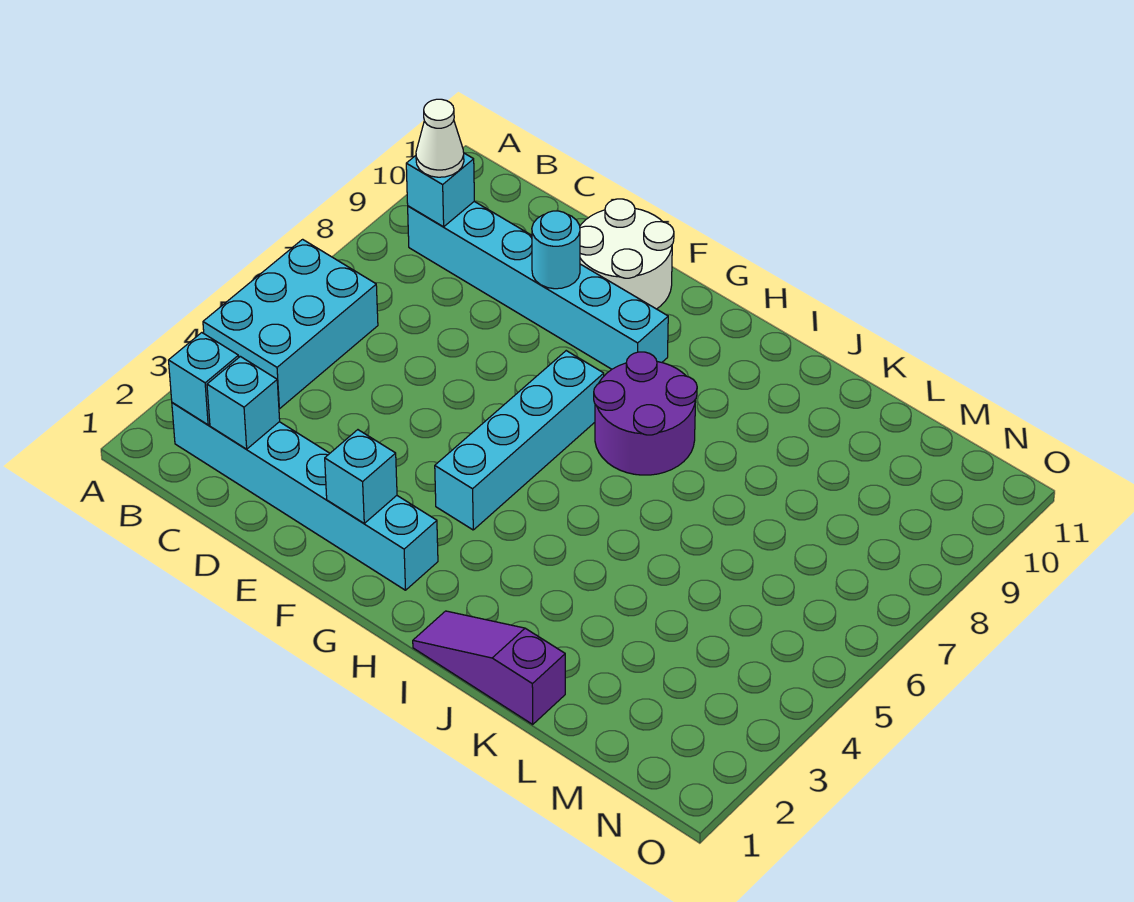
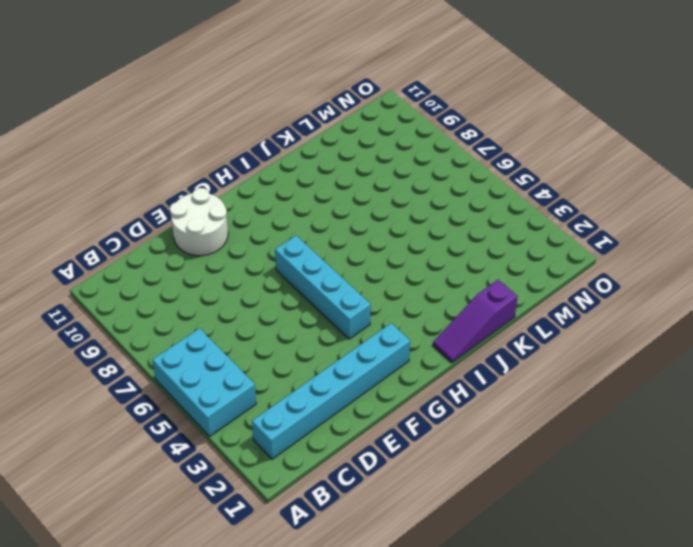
none -> cyan 1x6 brick [408,202,668,369]
none -> purple 2x2 round brick [594,352,697,475]
none -> cyan 1x1 brick [169,333,239,425]

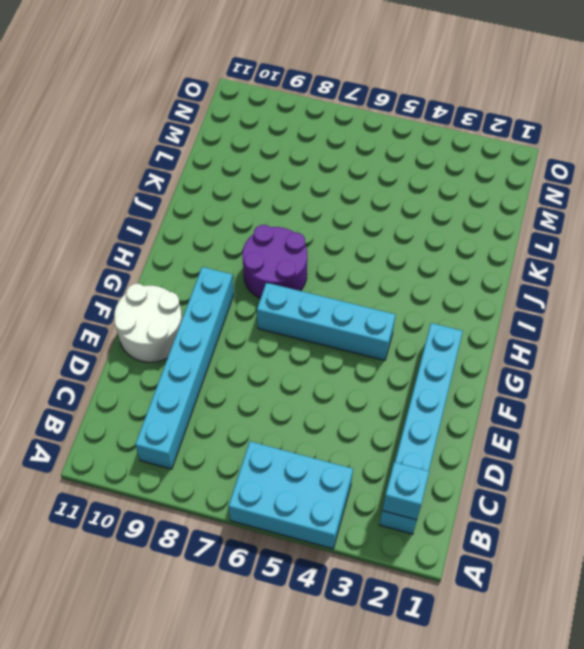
none -> purple 1x3 slope [413,611,565,724]
none -> cyan 1x1 brick [406,153,474,227]
none -> cyan 1x1 brick [207,356,280,449]

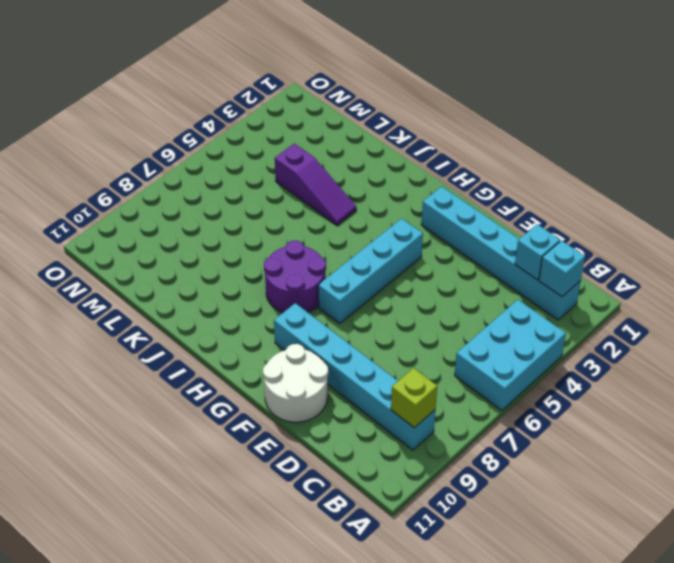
lime 1x1 brick [391,368,437,428] -> cyan 1x1 brick [406,153,474,227]
purple 1x3 slope [275,143,356,225] -> purple 1x3 slope moved to [413,611,565,724]
none -> cyan 1x1 round brick [532,211,580,289]
none -> cyan 1x1 brick [325,430,397,523]
none -> white 1x1 cone [416,99,464,177]

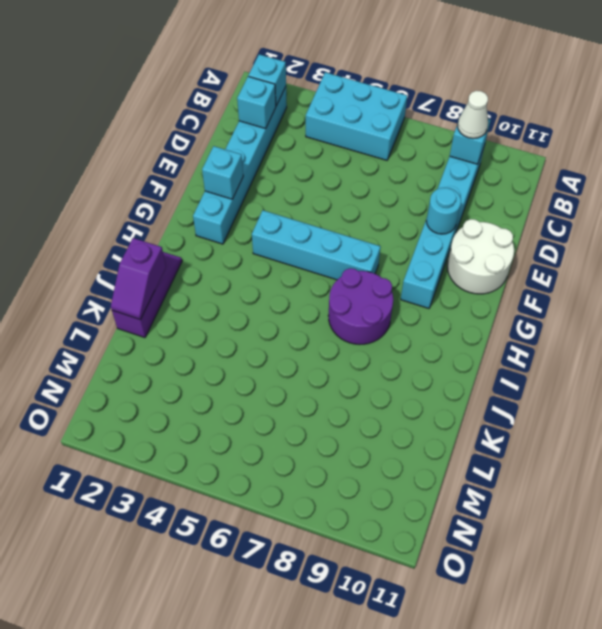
purple 1x2 slope [111,238,166,320] -> none

